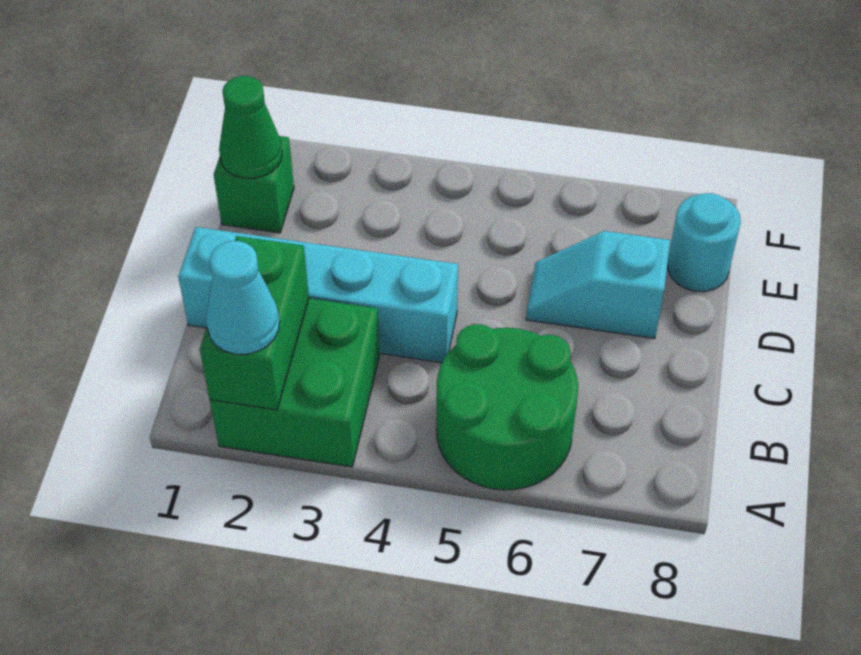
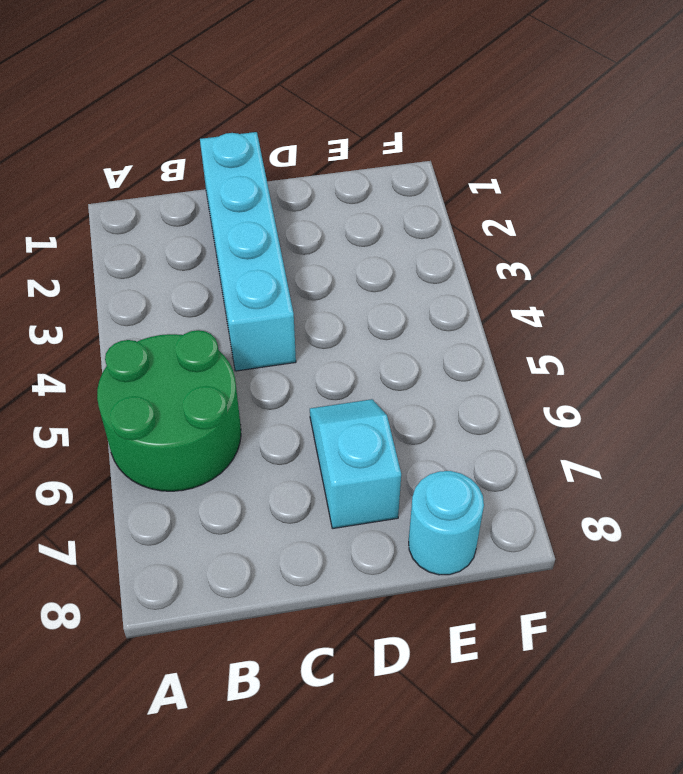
none -> green 2x2 brick [210,298,380,467]
none -> green 1x1 brick [214,136,294,233]

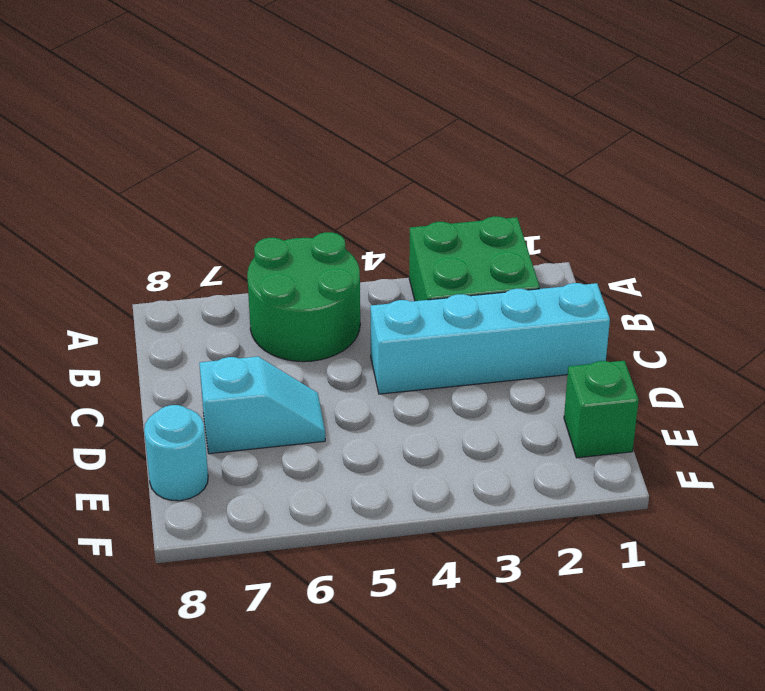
none -> green 1x2 brick [200,236,309,410]
none -> green 1x1 cone [219,76,282,178]

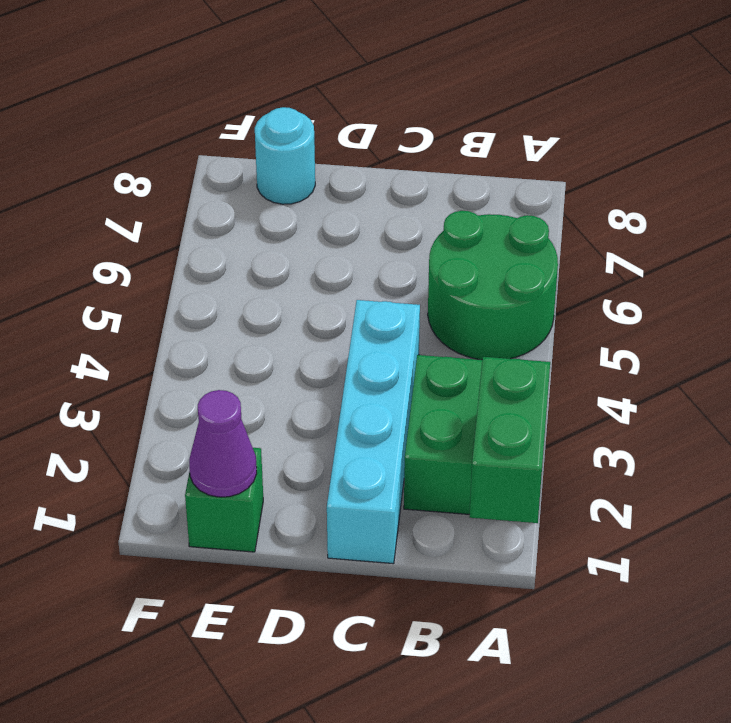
green 1x2 brick [470,357,550,523] -> green 1x2 brick turned to [200,236,309,410]
purple 1x1 cone [189,390,257,497] -> green 1x1 cone [219,76,282,178]
none -> cyan 1x2 slope [526,231,670,339]
none -> cyan 1x1 cone [206,241,280,354]

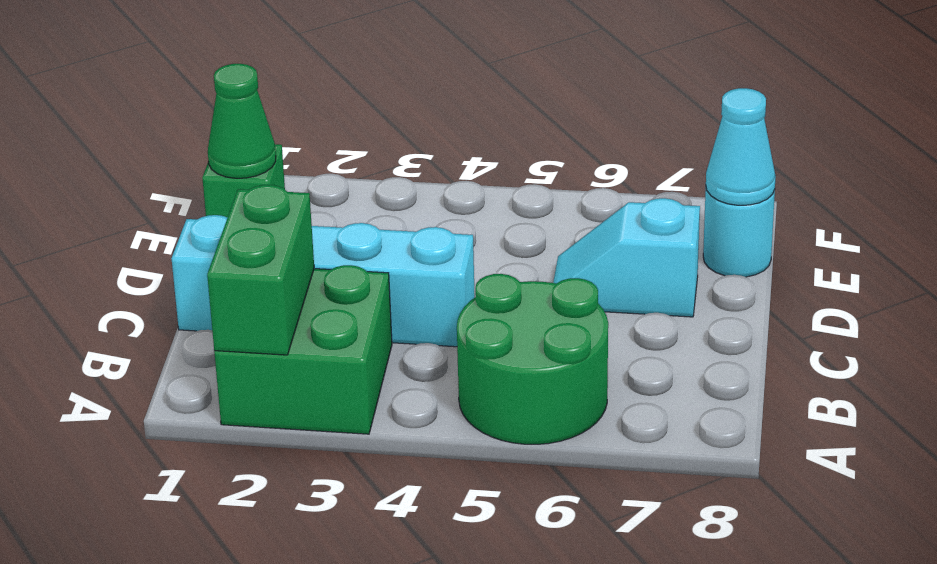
cyan 1x1 cone [706,88,776,205] -> cyan 1x1 cone moved to [206,241,280,354]

